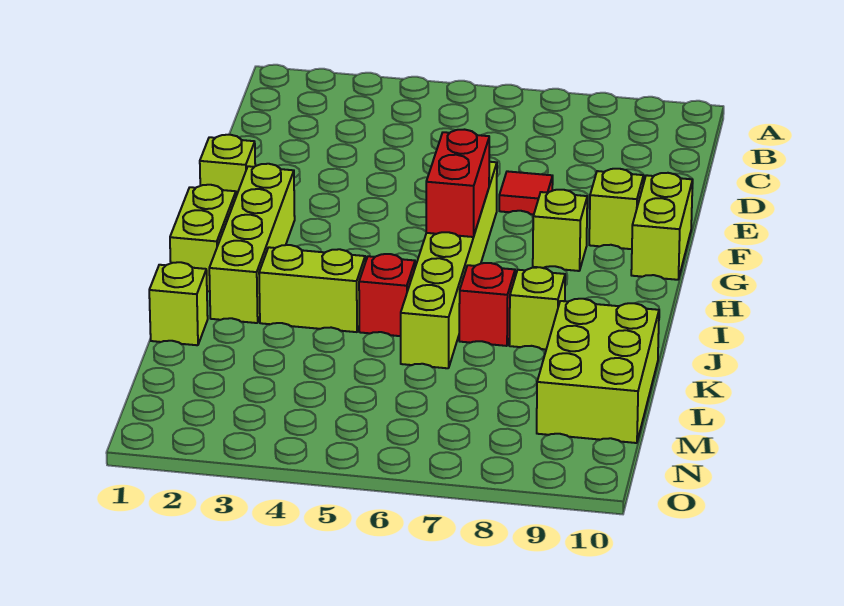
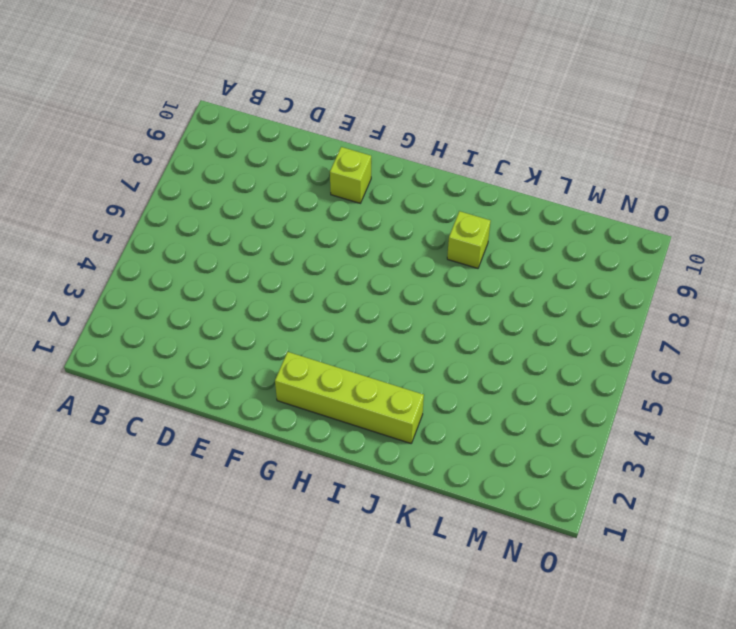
none -> red 1x1 tile [499,171,553,214]
none -> lime 1x1 brick [200,135,255,196]
none -> lime 1x6 brick [401,162,497,368]

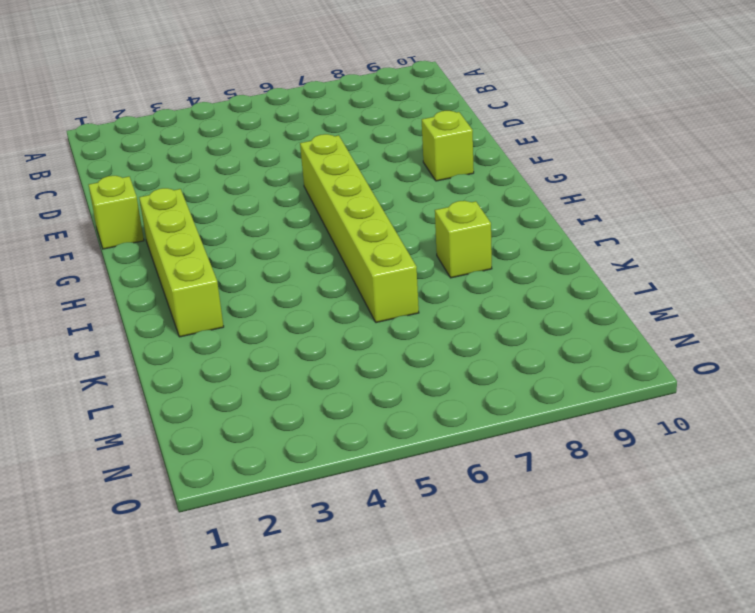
none -> red 1x1 tile [499,171,553,214]
none -> lime 1x2 brick [631,173,693,280]
none -> lime 1x1 brick [533,190,587,271]

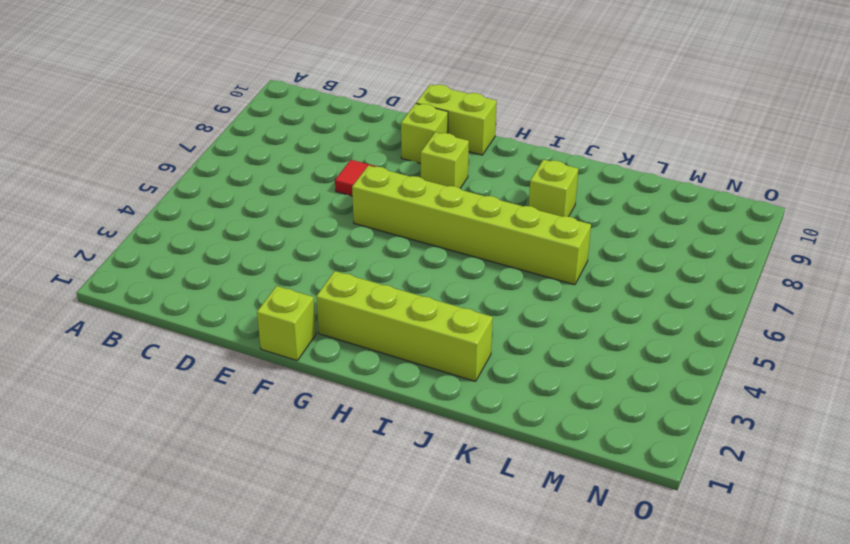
none -> lime 1x2 brick [170,185,236,291]
none -> lime 1x2 brick [259,245,365,332]
none -> red 1x1 brick [359,254,415,336]

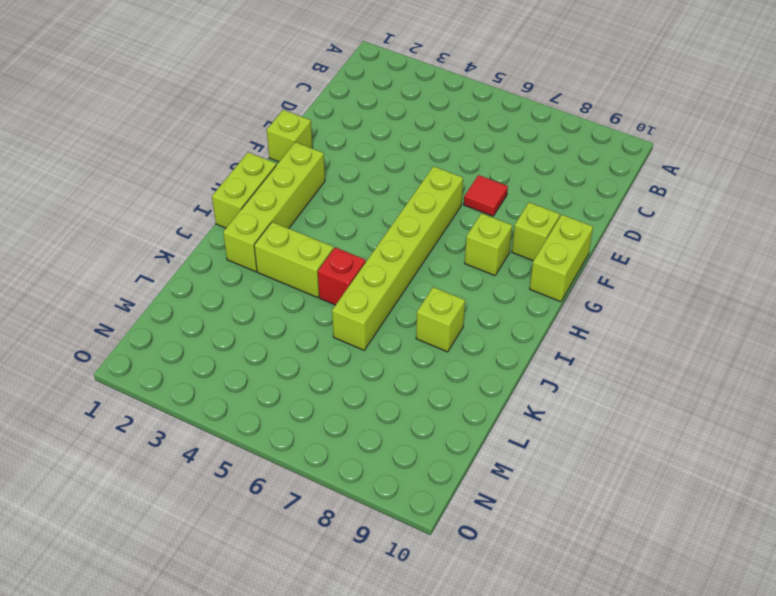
none -> red 1x1 brick [459,263,515,346]
none -> lime 1x1 brick [149,262,208,345]
none -> lime 2x3 brick [537,299,659,443]

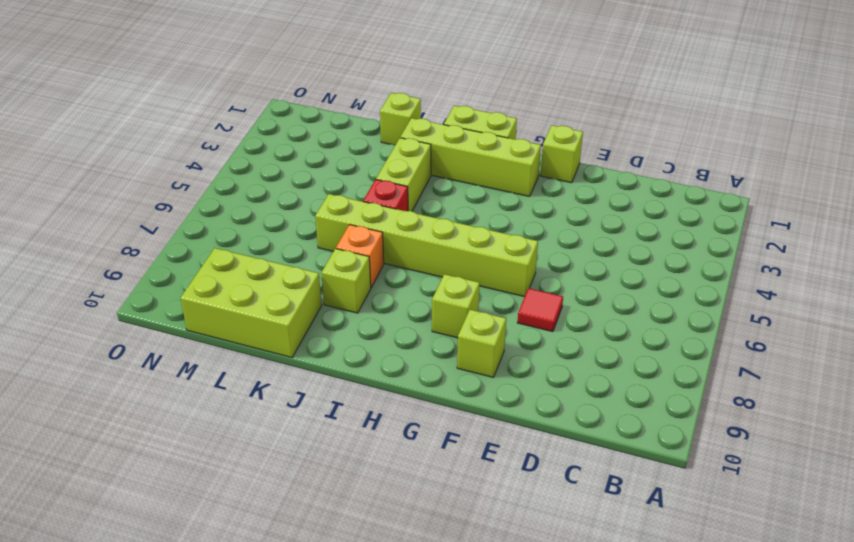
orange 1x1 brick [336,225,384,287] -> red 1x1 brick [459,263,515,346]
none -> lime 1x2 brick [631,173,693,280]
none -> red 1x2 brick [426,130,489,237]

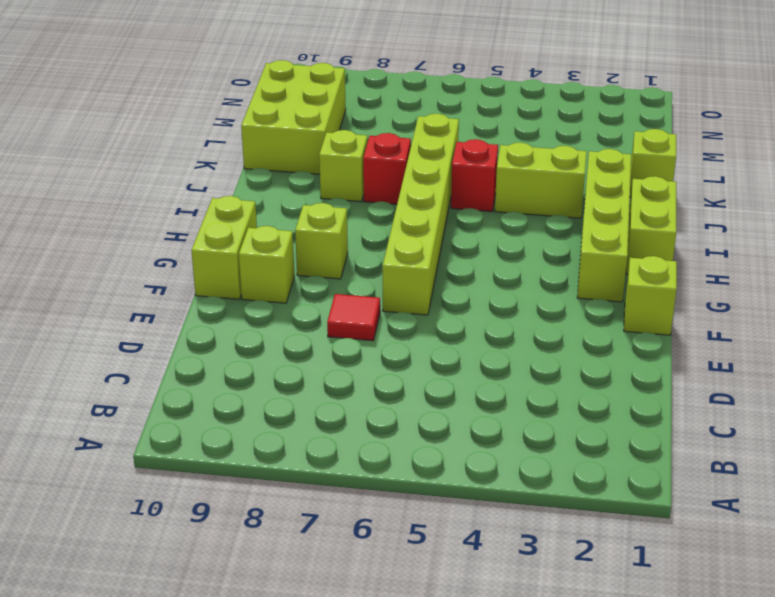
none -> red 1x2 brick [426,130,489,237]

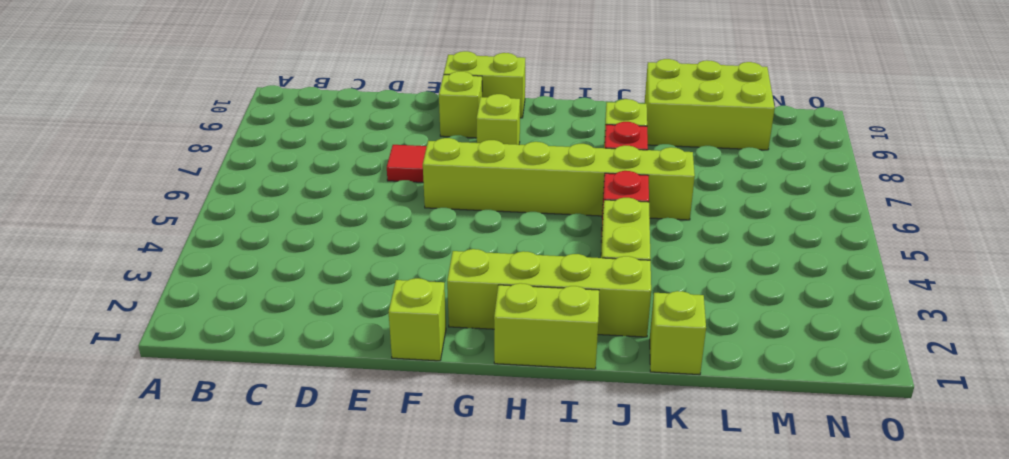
none -> red 1x2 brick [426,130,489,237]

